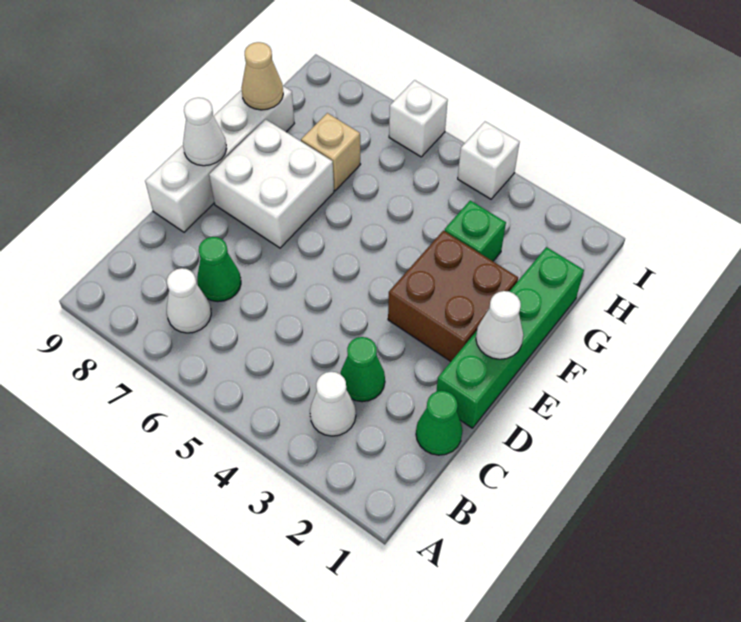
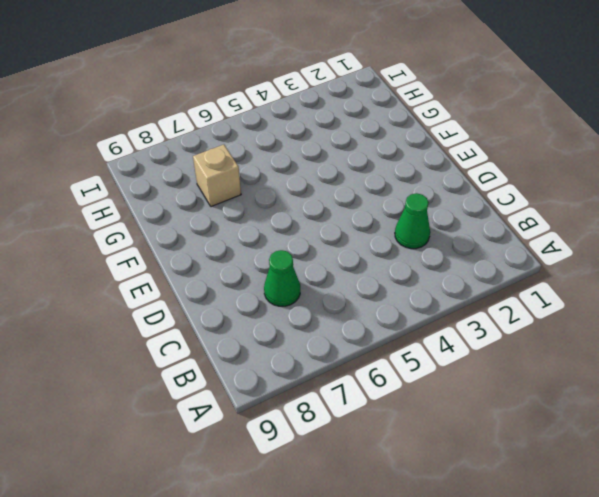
none -> white 1x1 cone [310,372,356,436]
none -> white 1x1 cone [167,268,211,333]
none -> green 1x1 cone [416,391,463,455]

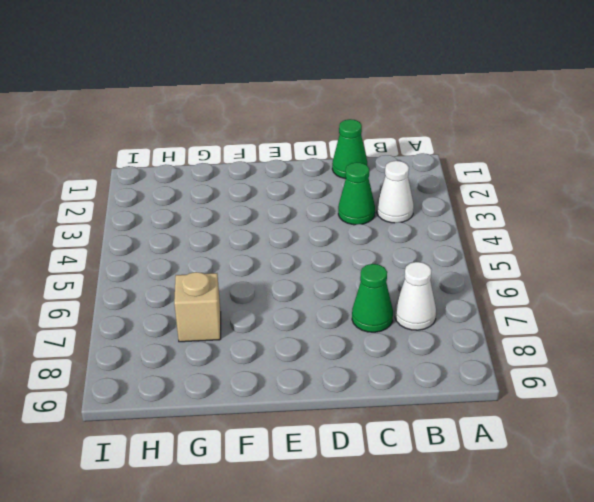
none -> green 1x4 brick [436,247,584,428]
none -> white 1x4 brick [145,86,294,232]
none -> brown 2x2 brick [388,231,518,361]

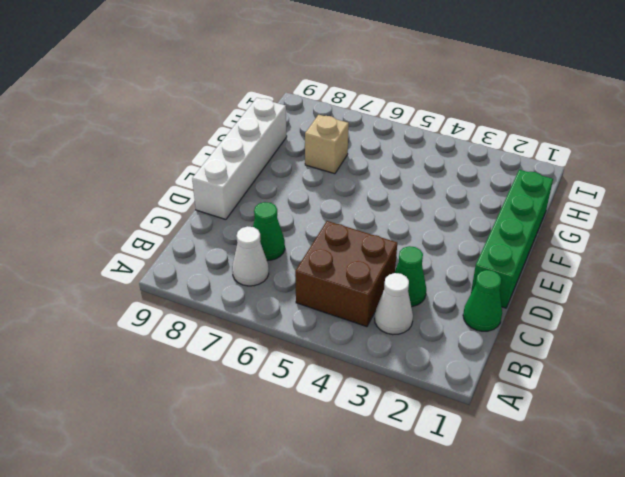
brown 2x2 brick [295,221,397,327] -> brown 2x2 brick moved to [388,231,518,361]
none -> white 2x2 brick [209,119,334,248]
none -> green 1x1 brick [445,200,506,261]
none -> white 1x1 brick [458,122,520,199]

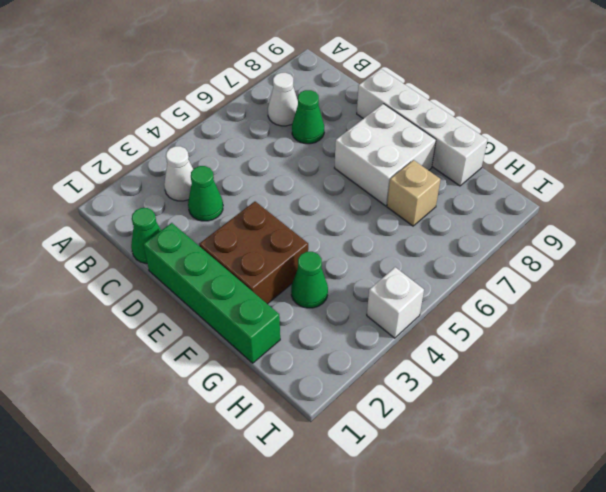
green 1x1 cone [291,252,328,308] -> green 1x1 brick [445,200,506,261]
none -> white 1x1 brick [389,80,448,157]
none -> white 1x1 cone [476,291,523,359]
none -> white 1x1 cone [183,98,227,166]

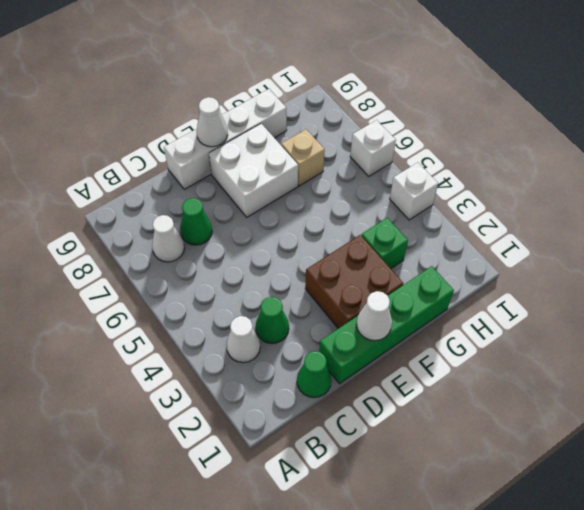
none -> tan 1x1 cone [241,42,283,110]

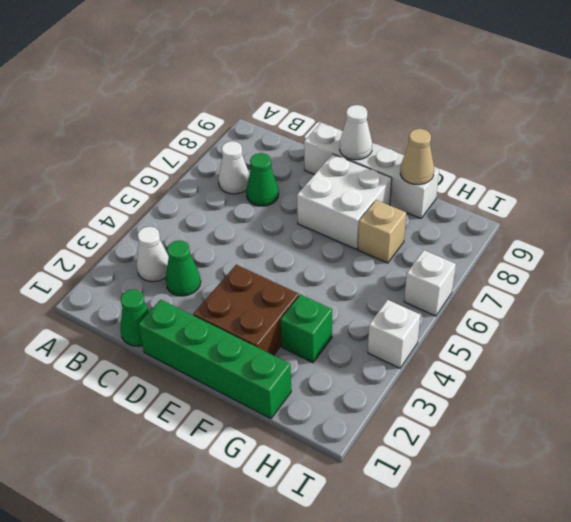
none -> white 1x1 cone [476,291,523,359]

